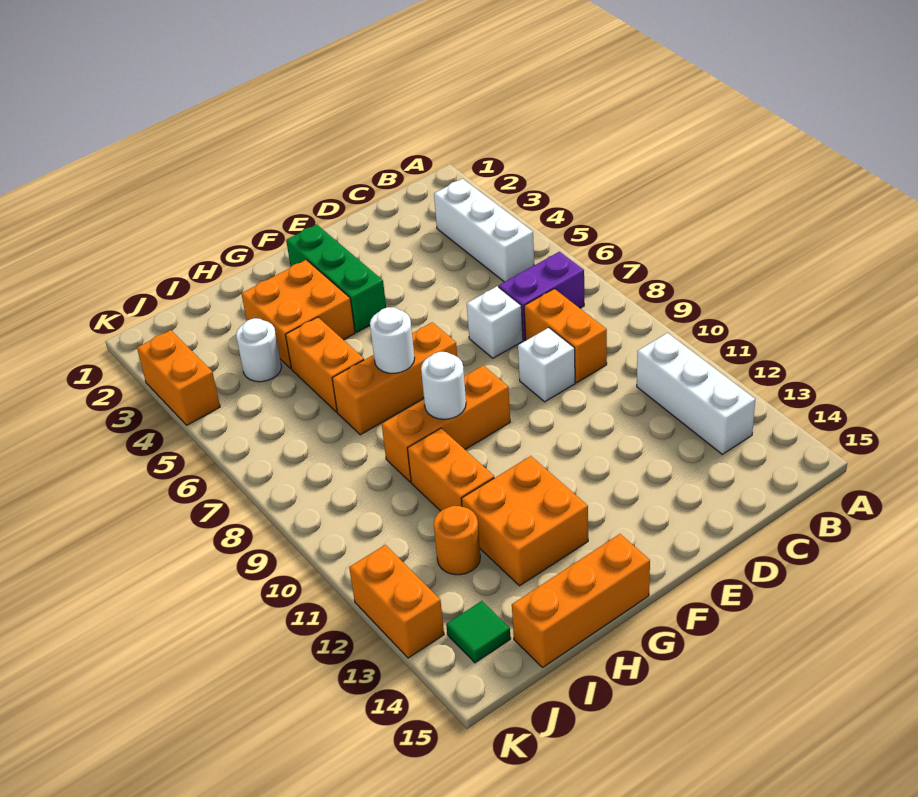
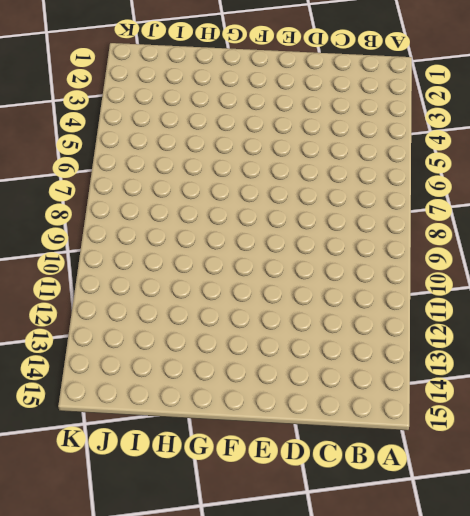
none -> white 1x3 brick [434,179,534,282]
none -> purple 1x2 brick [499,252,584,340]
none -> white 1x3 brick [637,333,755,454]

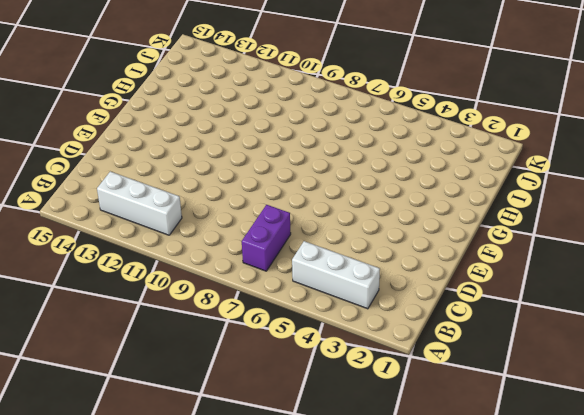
none -> orange 1x2 brick [524,289,607,383]
none -> white 1x1 brick [467,286,523,358]
none -> white 1x1 brick [518,328,575,402]

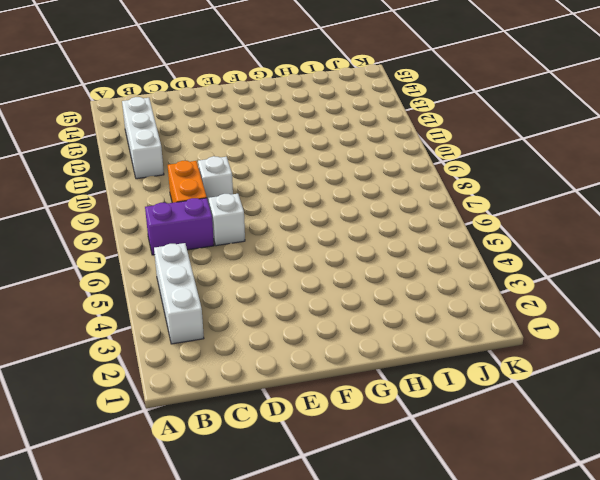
none -> green 1x3 brick [286,224,386,332]
none -> orange 1x3 brick [332,322,457,435]
none -> orange 1x3 brick [382,365,510,482]

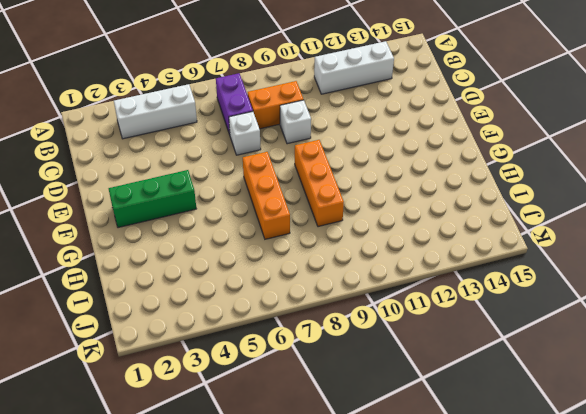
none -> orange 2x2 brick [242,260,355,368]
none -> orange 2x2 brick [462,456,588,586]
none -> orange 1x3 brick [512,534,650,667]

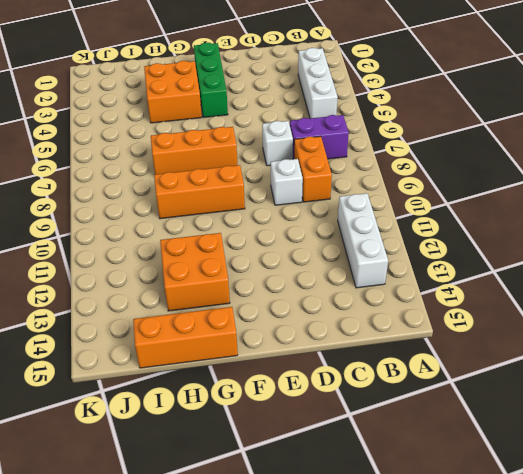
none -> orange 1x2 brick [286,317,364,412]
none -> orange 1x2 brick [407,428,494,511]
none -> white 1x1 round brick [236,318,281,382]

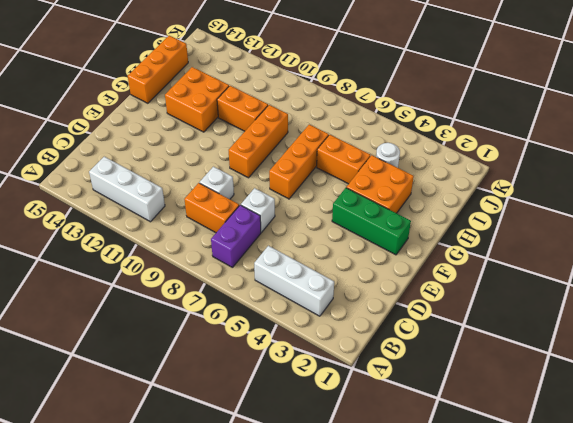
none -> orange 1x1 round brick [434,506,480,575]
none -> green 1x1 tile [446,601,511,663]
none -> orange 1x2 brick [137,330,220,425]

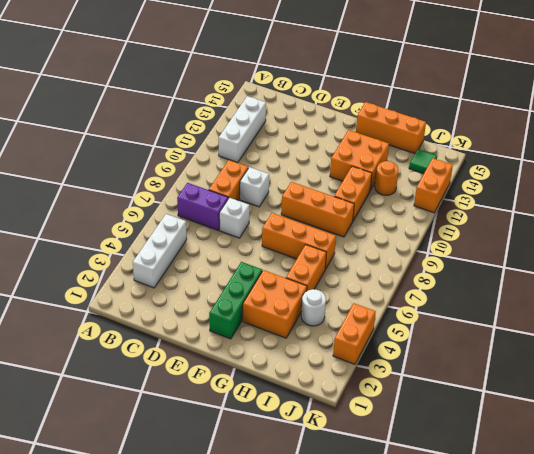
none -> white 1x1 round brick [370,307,415,373]
none -> white 1x1 round brick [421,352,466,419]

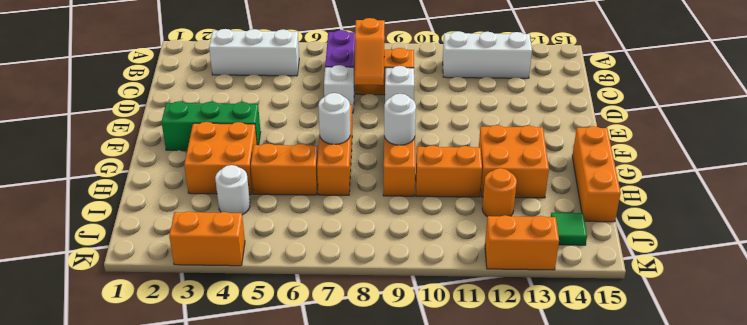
orange 1x2 slope [354,18,385,85] -> none

